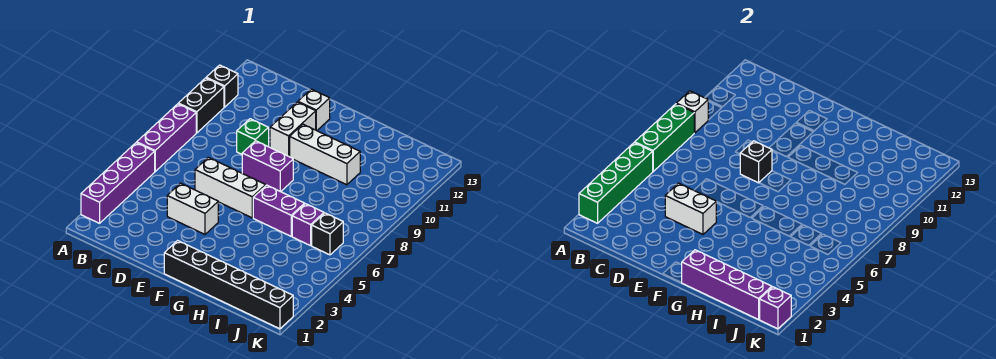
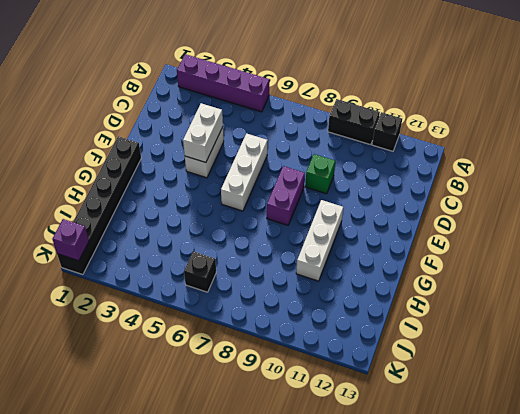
none -> purple 1x3 brick [137,104,196,172]
none -> white 1x2 brick [270,102,316,156]
none -> white 1x1 brick [298,89,330,131]

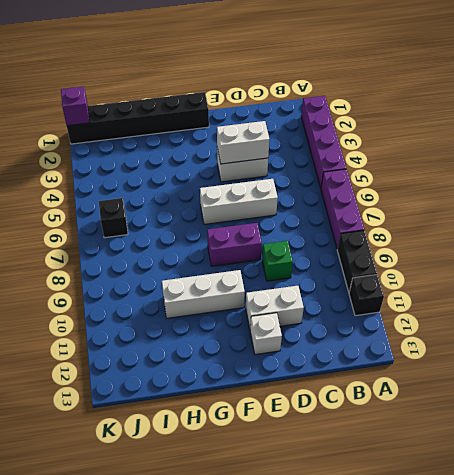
white 1x2 brick [246,286,304,328] -> white 1x2 brick turned to [270,102,316,156]
none -> purple 1x2 brick [253,185,305,236]
none -> purple 1x1 brick [292,204,324,246]
none -> green 1x4 brick [579,143,653,223]

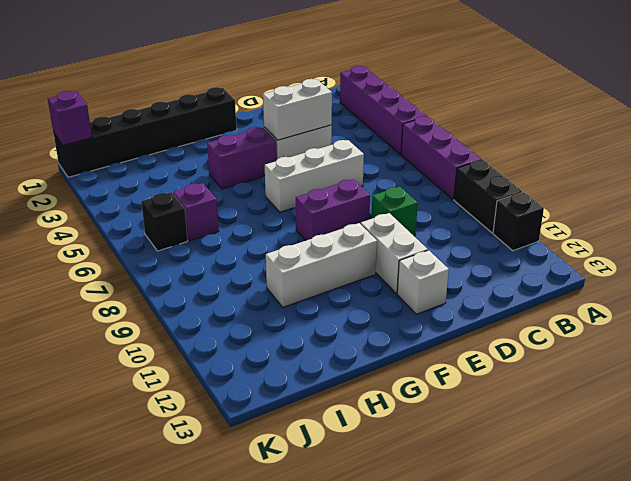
purple 1x2 brick [207,127,277,189] -> purple 1x2 brick moved to [253,185,305,236]
none -> green 1x4 brick [579,143,653,223]
none -> green 1x3 brick [635,104,694,172]
none -> white 1x1 brick [676,91,708,133]

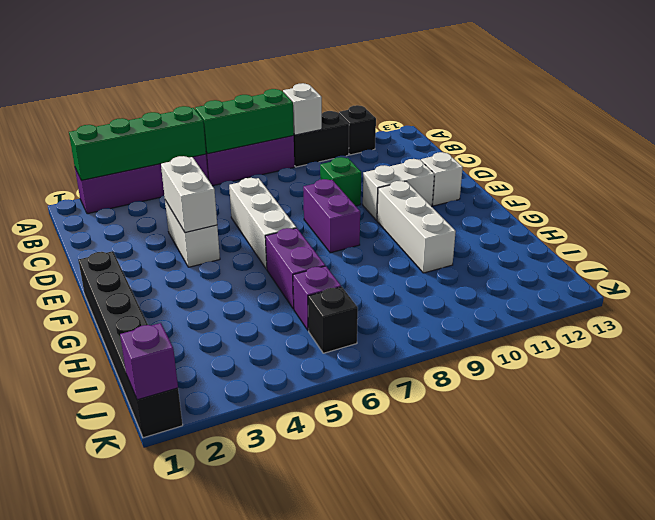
none -> black 1x1 brick [740,141,772,183]
none -> purple 1x4 brick [682,250,772,320]

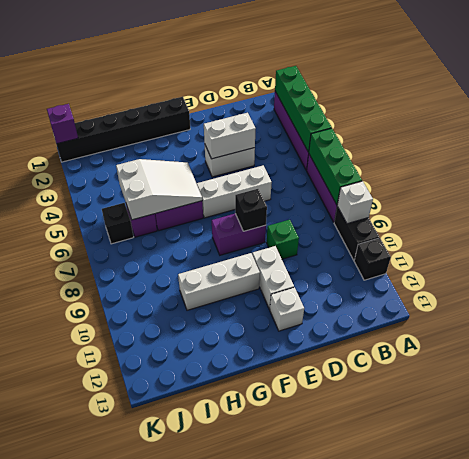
white 2x3 slope [116,159,202,220] -> none
none -> purple 1x4 brick [682,250,772,320]

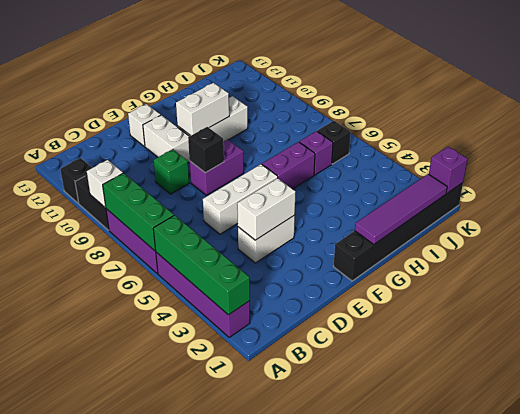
white 1x2 brick [176,83,229,136] -> none
purple 1x4 tile [355,174,447,244] -> purple 1x4 brick [682,250,772,320]

